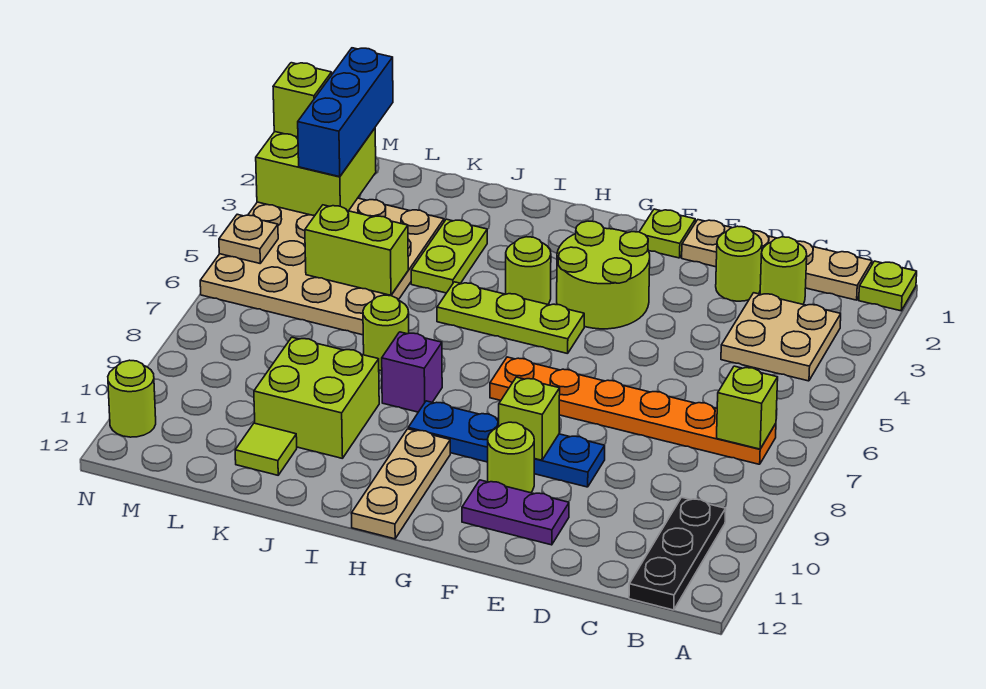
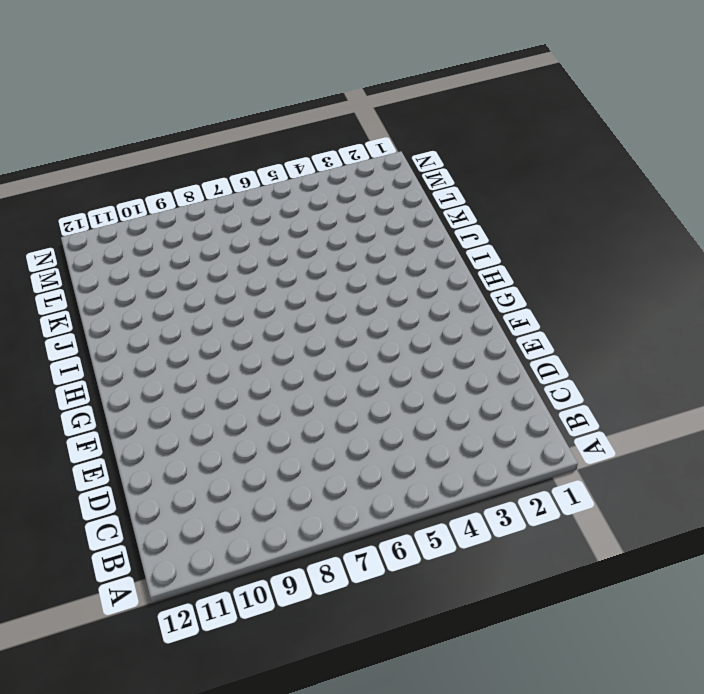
none -> lime 1x1 plate [859,261,917,311]
none -> tan 1x4 plate [682,220,872,300]
none -> tan 2x2 plate [721,293,841,381]

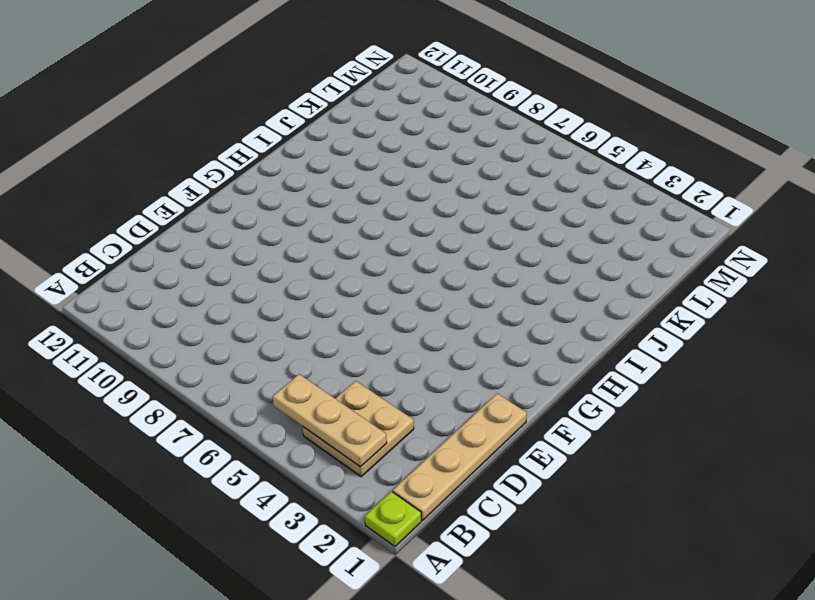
tan 1x3 plate [273,374,387,467] -> tan 1x3 plate moved to [351,429,450,539]
none -> orange 1x6 plate [490,357,776,464]
none -> black 1x3 plate [629,497,726,610]
none -> lime 1x1 round brick [760,237,807,304]

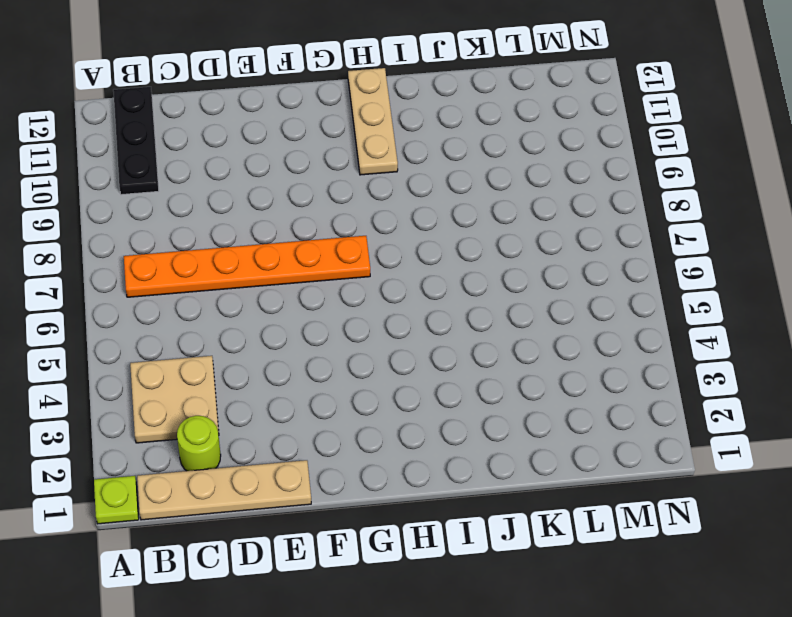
none -> lime 1x1 round brick [716,226,762,301]
none -> blue 1x4 plate [408,401,605,487]
none -> purple 1x2 plate [462,480,569,545]

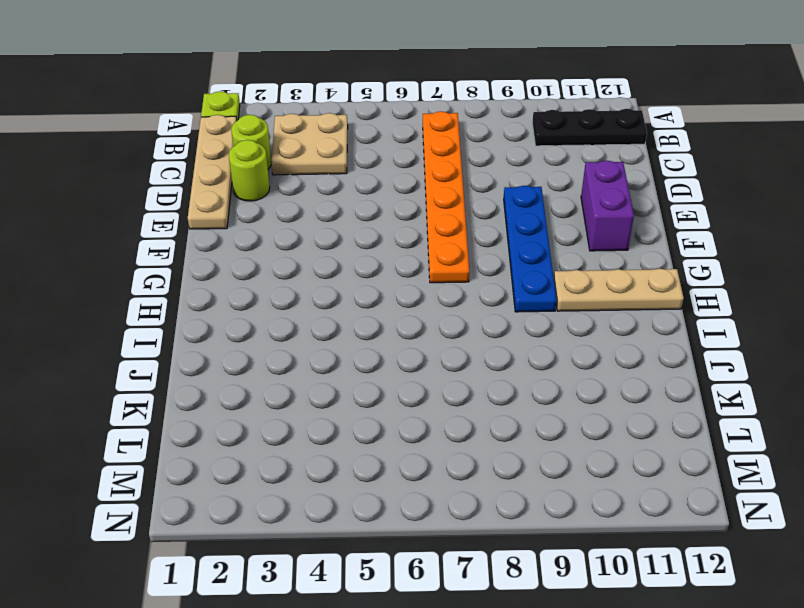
purple 1x2 brick [581,161,634,251] -> purple 1x2 plate [462,480,569,545]
none -> lime 1x1 plate [639,209,695,258]
none -> lime 2x2 round brick [557,221,650,329]
none -> lime 1x1 round brick [488,422,534,493]

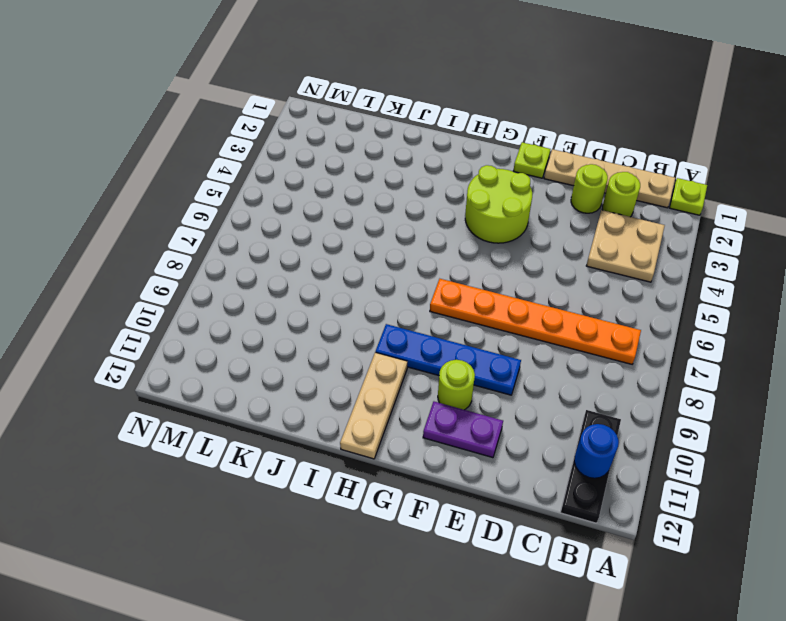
blue 1x1 round brick [574,424,619,478] -> none
none -> lime 1x3 plate [437,282,584,354]
none -> lime 1x1 round brick [506,237,551,304]
none -> purple 1x1 brick [382,332,442,412]

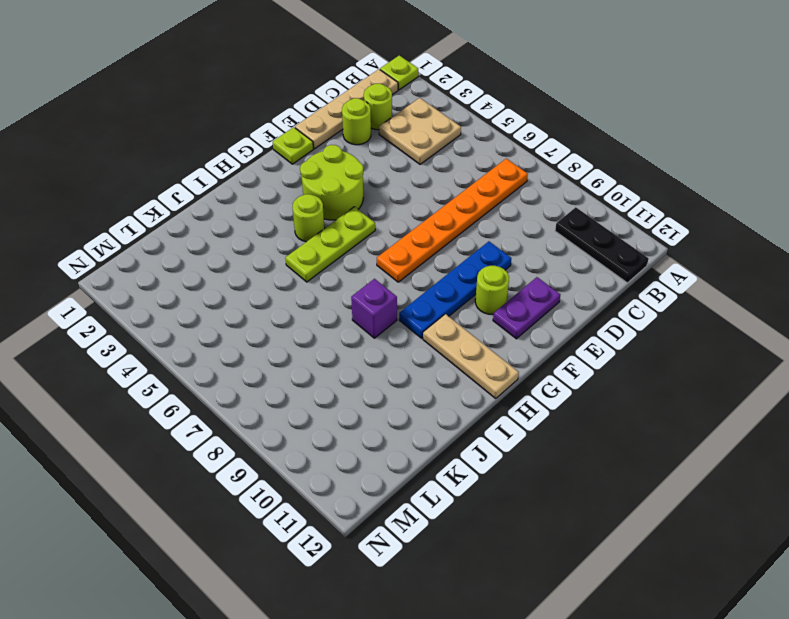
none -> lime 1x2 plate [411,219,487,293]
none -> lime 1x1 round brick [363,295,409,371]
none -> lime 2x2 brick [254,337,379,459]

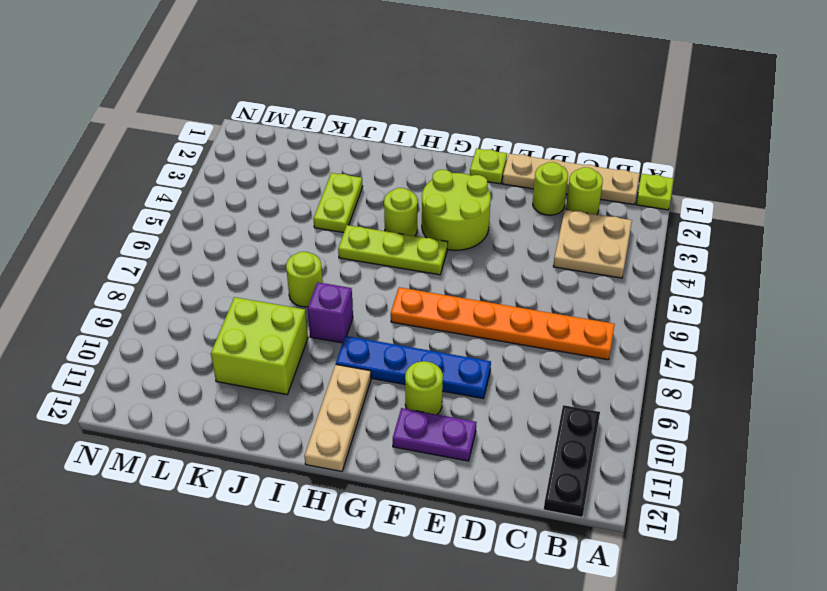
none -> tan 4x4 plate [200,198,444,335]
none -> lime 1x1 tile [235,423,297,475]
none -> lime 1x1 round brick [108,360,156,437]

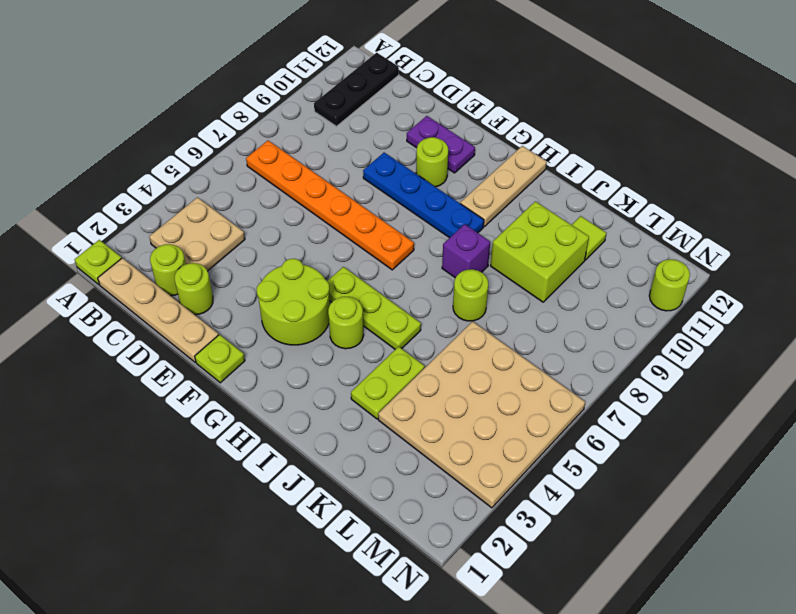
none -> lime 1x1 brick [717,366,778,449]
none -> lime 1x1 brick [499,377,560,460]
none -> lime 1x2 brick [305,205,408,295]

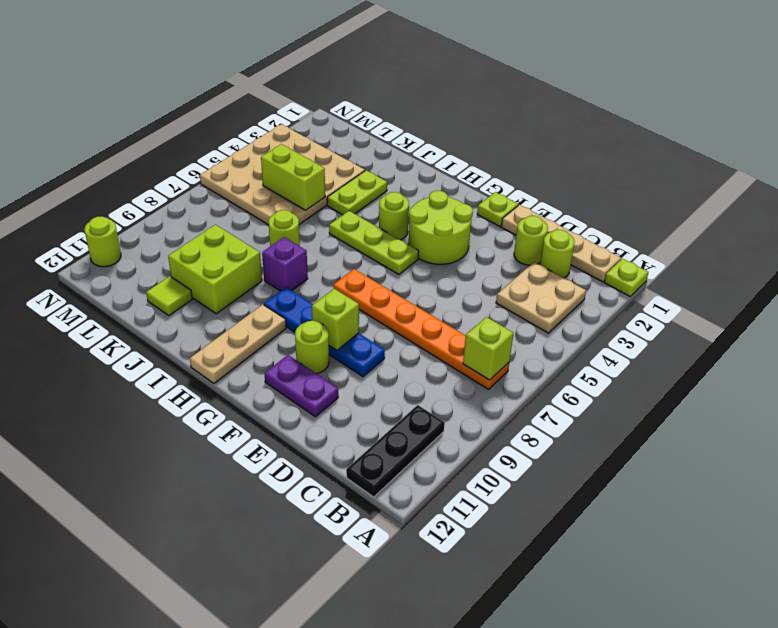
none -> lime 2x2 brick [256,128,376,215]
none -> tan 1x1 plate [219,214,278,263]
none -> blue 1x3 brick [298,48,393,177]

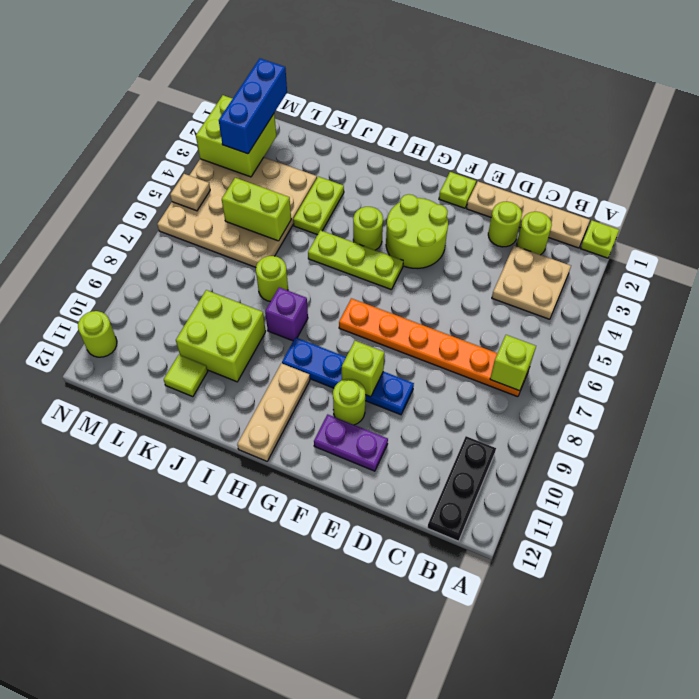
none -> lime 1x1 brick [273,63,332,137]

